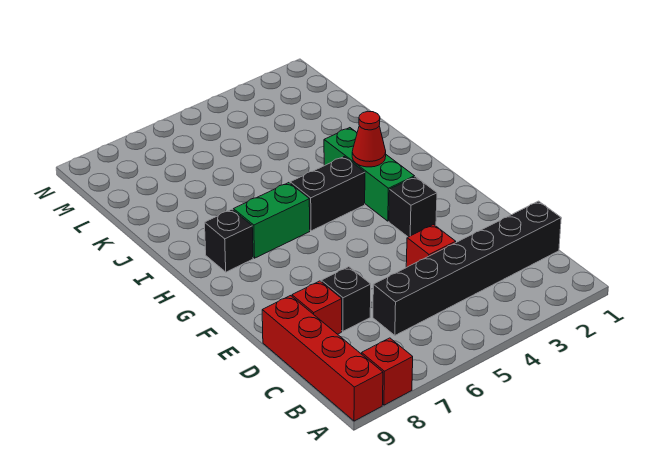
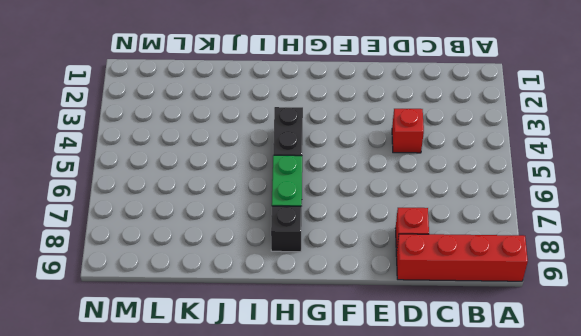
none -> red 1x1 brick [362,338,413,405]
none -> black 1x6 brick [373,201,561,335]
none -> black 1x1 brick [321,267,371,331]

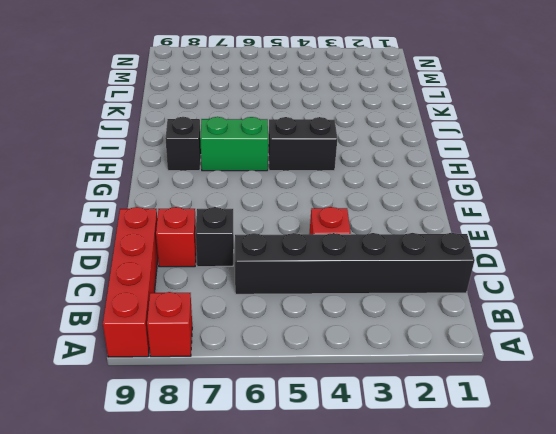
none -> black 1x1 brick [389,177,437,237]
none -> green 1x3 brick [324,128,414,221]
none -> red 1x1 cone [352,111,386,167]

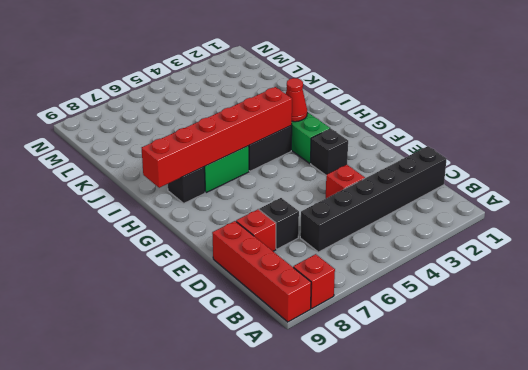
red 1x6 brick [142,87,292,188] -> none

